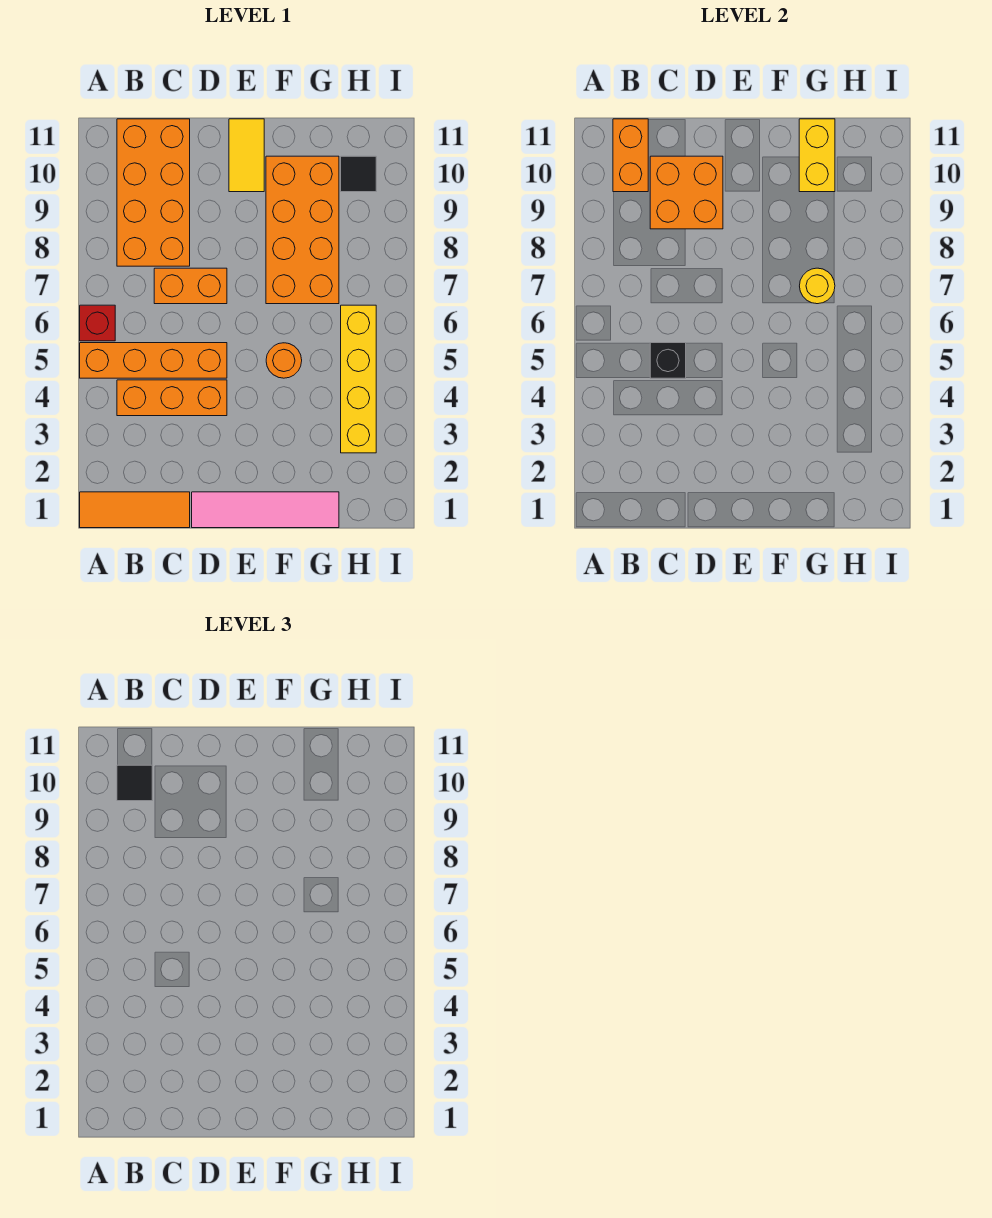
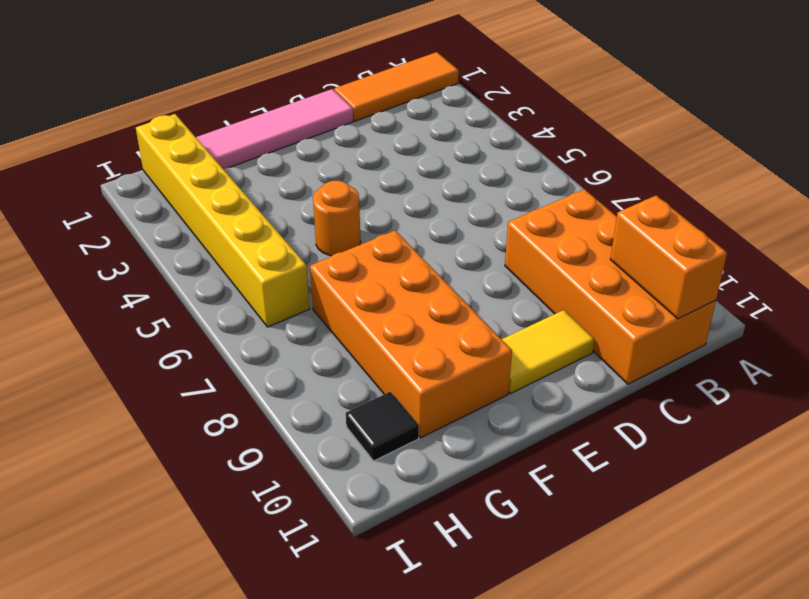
yellow 1x2 tile [501,310,594,394] -> yellow 1x2 tile turned to [229,119,264,192]
yellow 1x6 brick [136,114,310,327] -> yellow 1x4 brick [341,305,376,453]
none -> orange 1x4 brick [80,343,227,378]
none -> red 1x1 brick [80,305,115,341]
none -> orange 1x3 brick [117,380,227,416]

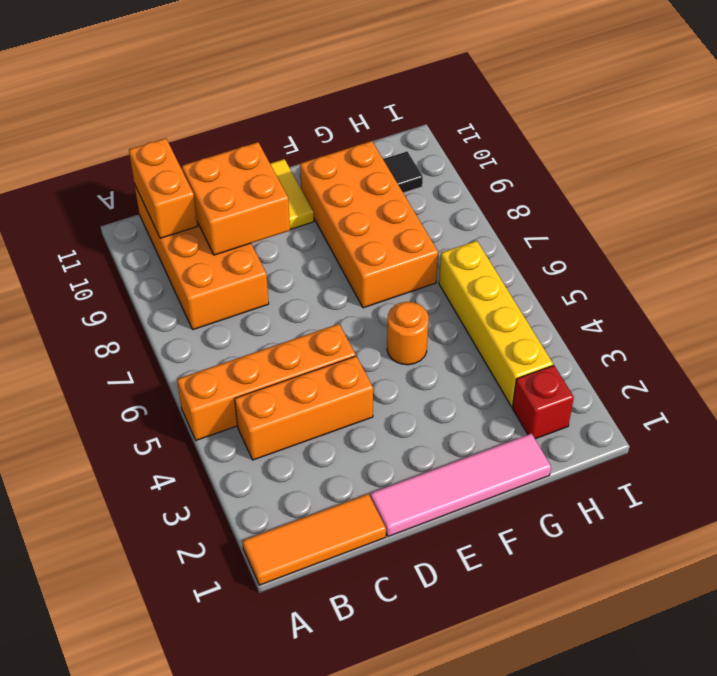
red 1x1 brick [512,365,574,439] -> red 1x1 brick moved to [80,305,115,341]
none -> orange 1x2 brick [154,268,227,304]
none -> black 1x1 brick [650,343,686,378]
none -> yellow 1x1 round brick [800,268,835,304]

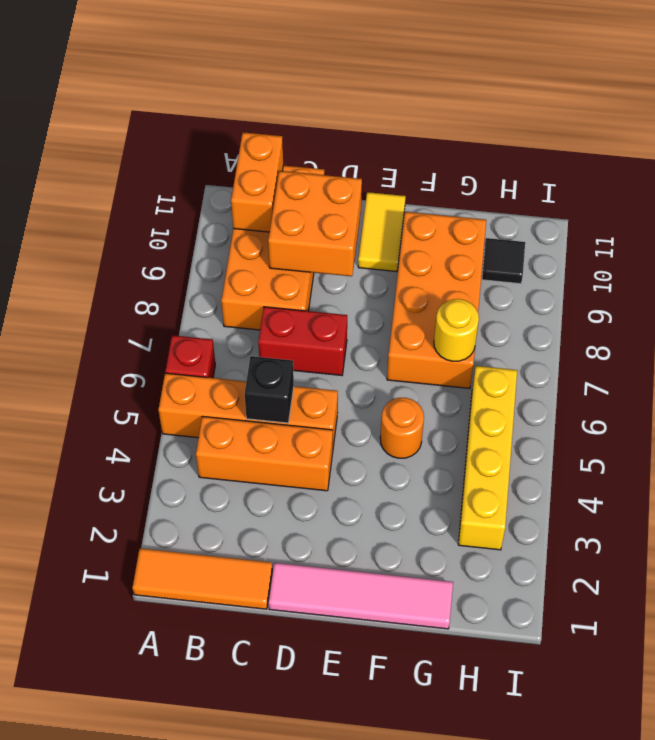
red 1x2 brick [258,307,347,375] -> orange 1x2 brick [154,268,227,304]
none -> yellow 1x2 brick [799,119,835,192]
none -> black 1x1 tile [117,765,152,801]

